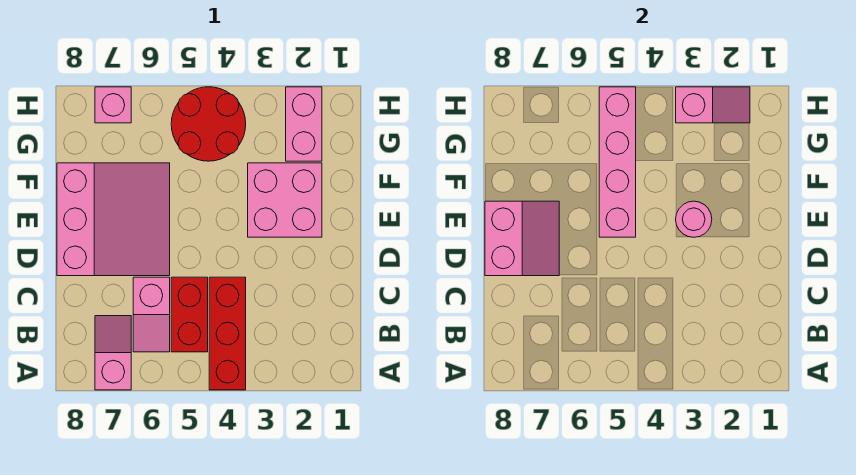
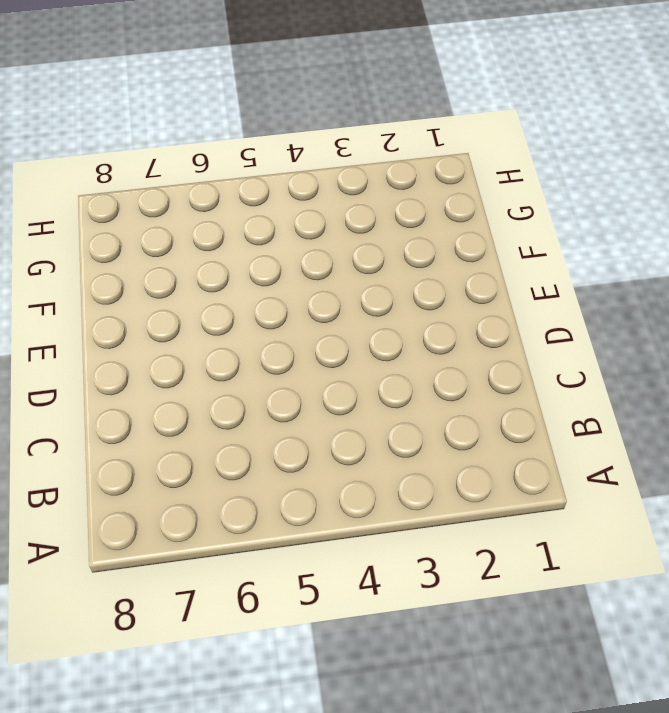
none -> red 1x3 brick [209,277,246,390]
none -> pink 1x2 slope [95,316,131,390]
none -> red 1x2 brick [171,277,208,352]

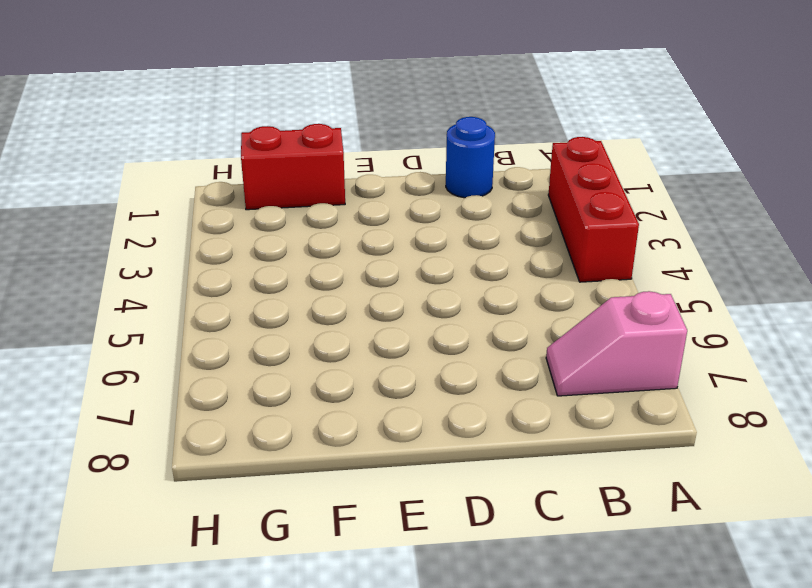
red 1x3 brick [548,137,639,282] -> red 1x3 brick turned to [209,277,246,390]
blue 1x1 round brick [446,117,495,198] -> none
red 1x2 brick [241,124,345,210] -> red 1x2 brick moved to [171,277,208,352]
none -> pink 1x2 slope [133,277,170,352]
none -> pink 3x3 slope [57,163,170,276]
none -> pink 2x2 brick [248,163,322,237]

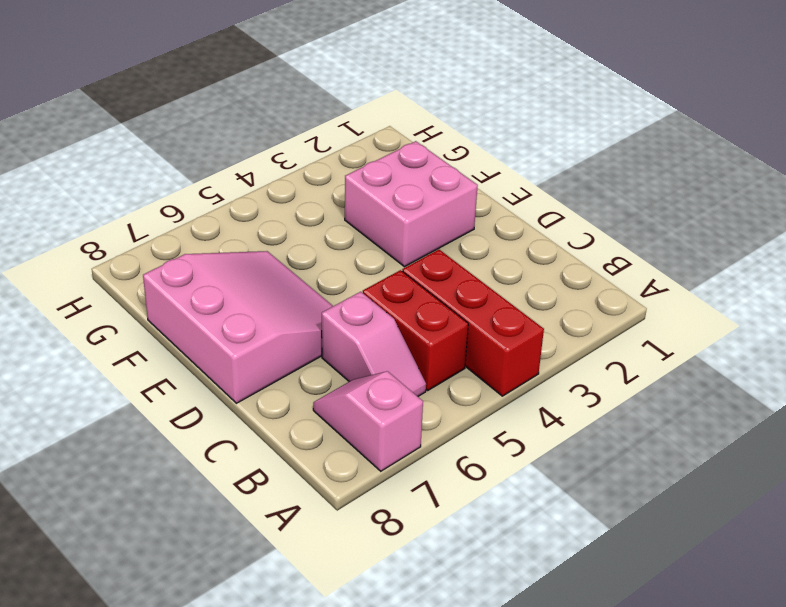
none -> pink 1x2 brick [286,87,322,161]
none -> red 2x2 round brick [171,87,246,161]
none -> pink 1x1 brick [95,87,131,123]

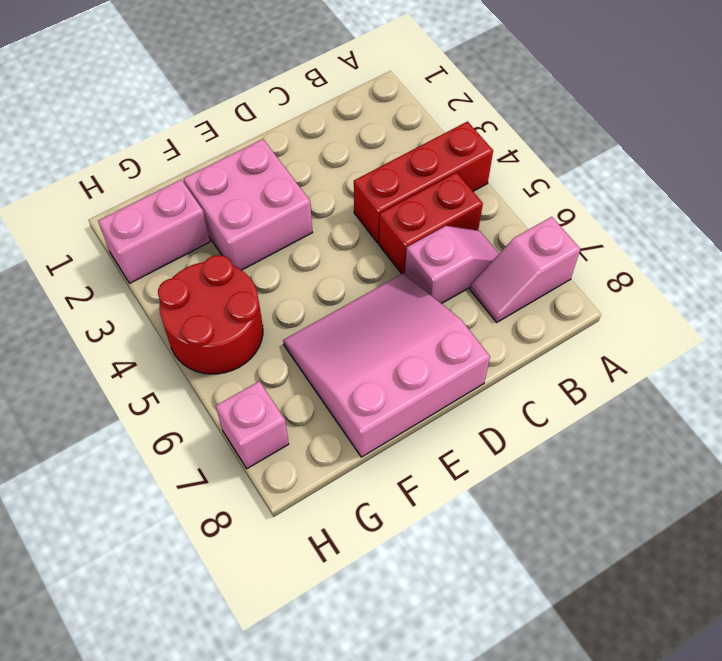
none -> pink 2x2 slope [485,201,559,276]
none -> pink 1x1 round brick [676,201,712,237]
none -> pink 1x4 brick [599,87,636,237]

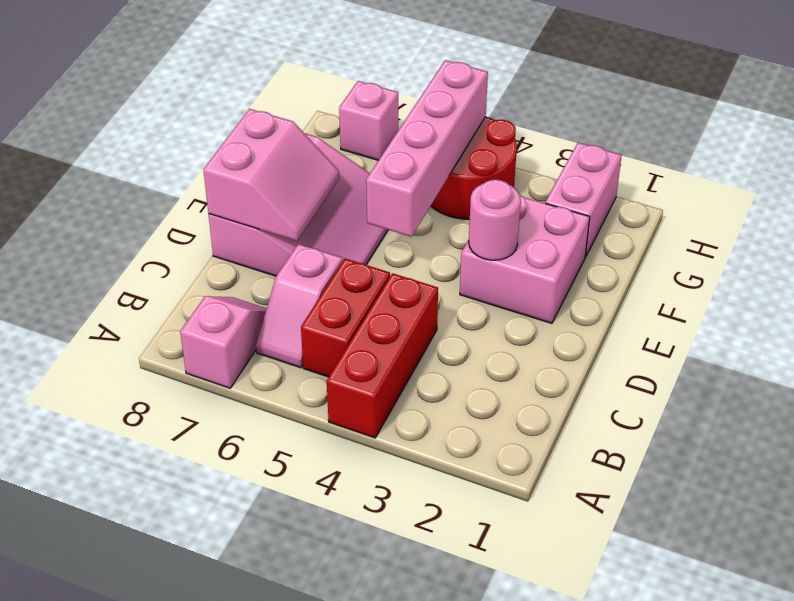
none -> pink 1x2 slope [676,87,750,123]

